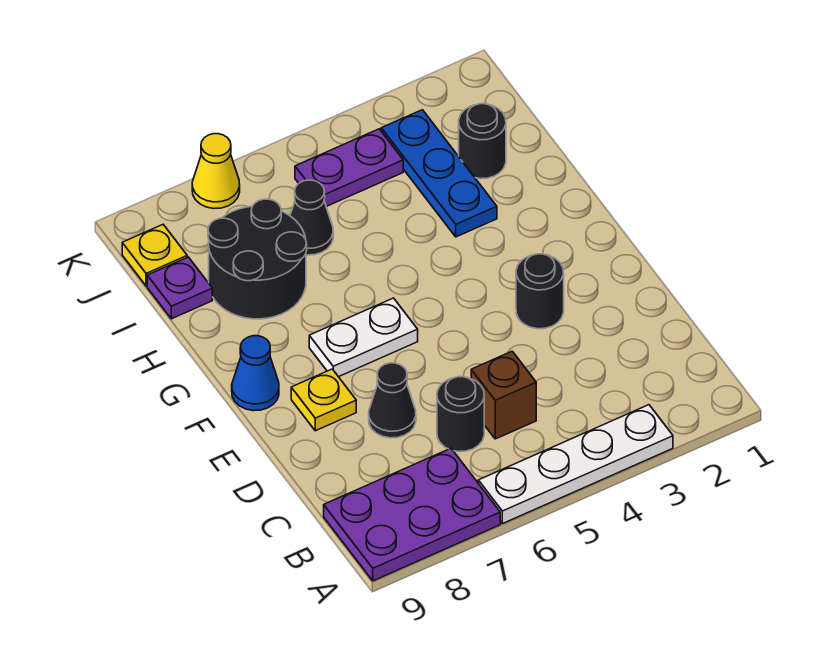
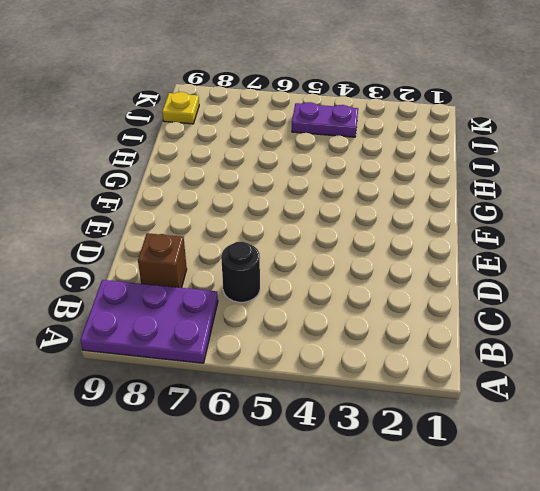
brown 1x1 brick [138,233,187,288] -> brown 1x1 brick moved to [471,351,536,439]
none -> white 1x4 plate [478,405,673,524]
none -> black 1x1 cone [369,363,416,438]
none -> black 1x1 round brick [516,254,564,329]

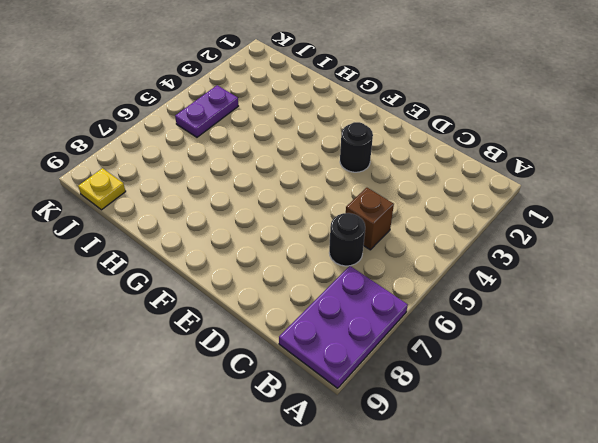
none -> white 1x4 plate [478,405,673,524]
none -> black 1x1 cone [369,363,416,438]
none -> yellow 1x1 plate [291,369,356,431]

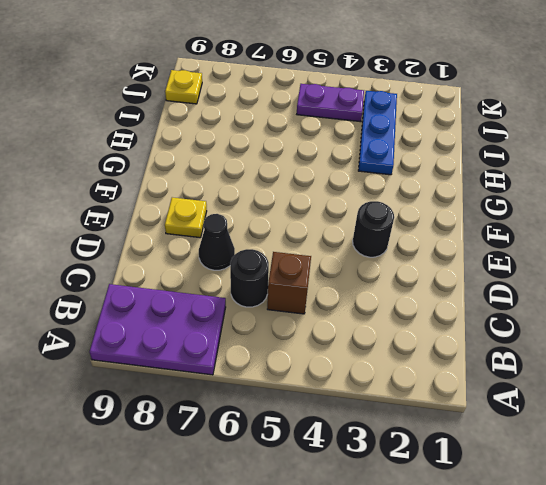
none -> white 1x4 plate [478,405,673,524]
none -> white 1x2 plate [309,298,418,377]
none -> blue 1x1 cone [232,336,279,411]

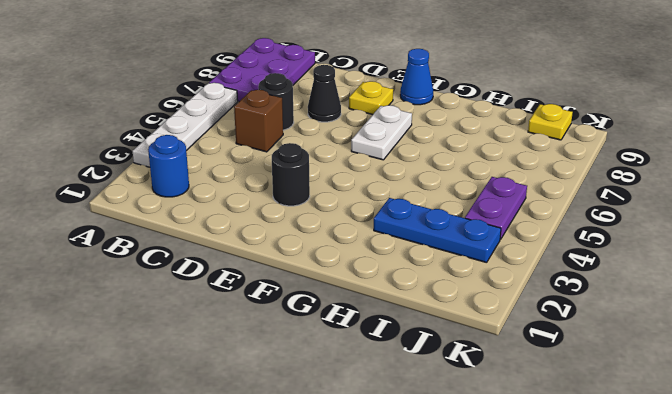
blue 1x1 round brick [148,135,189,197] -> none
none -> black 2x2 round brick [208,199,307,319]
none -> black 1x1 round brick [459,104,506,179]
none -> black 1x1 cone [290,180,333,255]

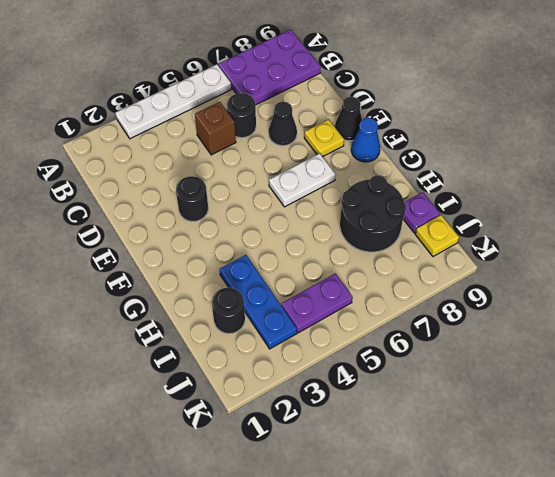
black 1x1 cone [335,97,362,141] -> black 1x1 cone moved to [290,180,333,255]
none -> yellow 1x1 cone [192,134,240,209]

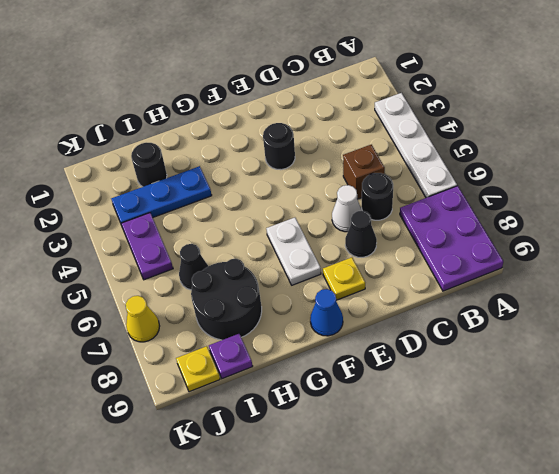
white 1x1 cone [332,185,362,232] -> none

